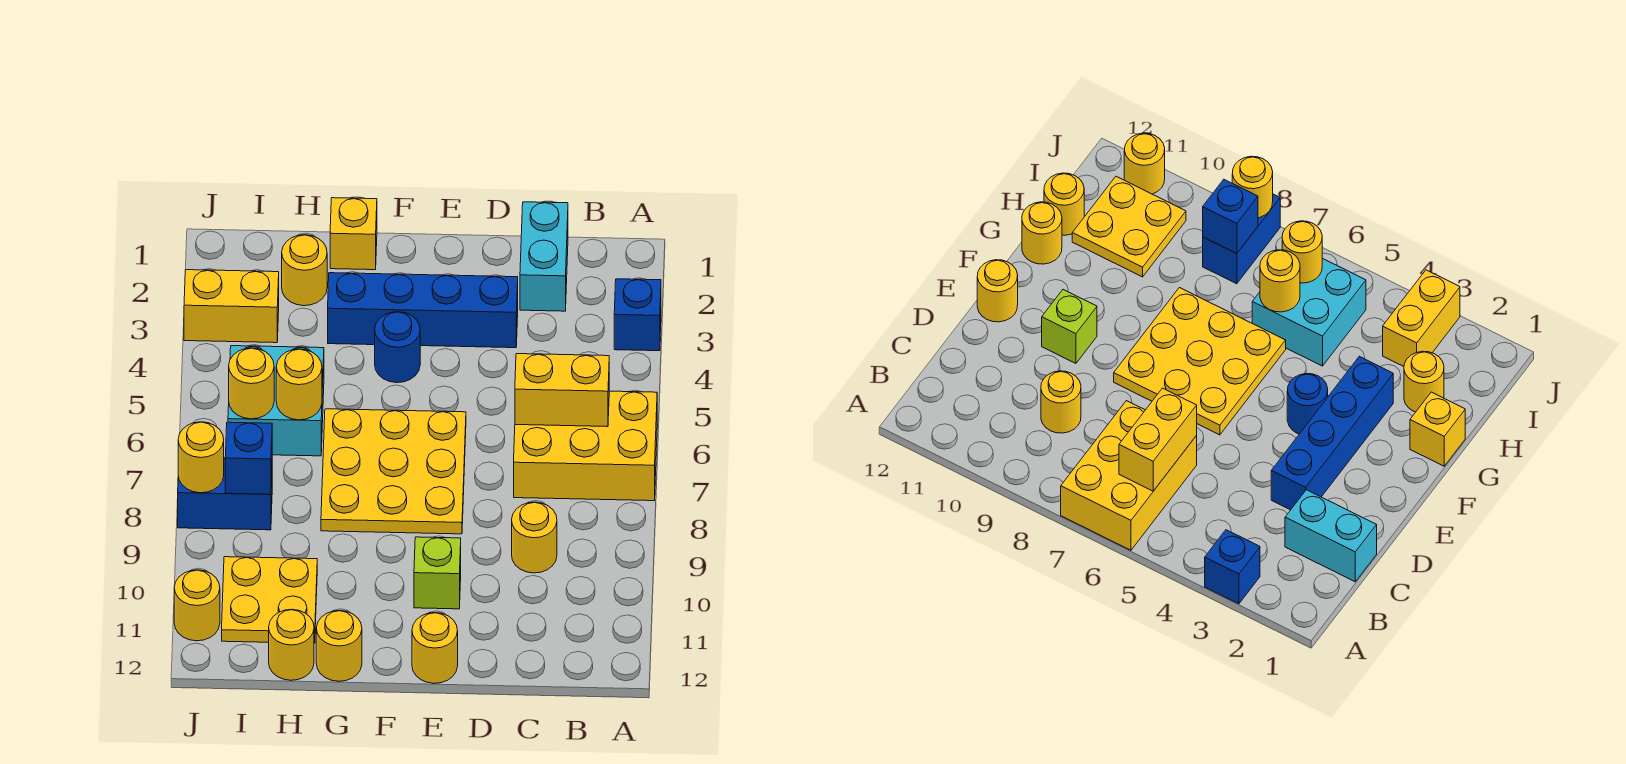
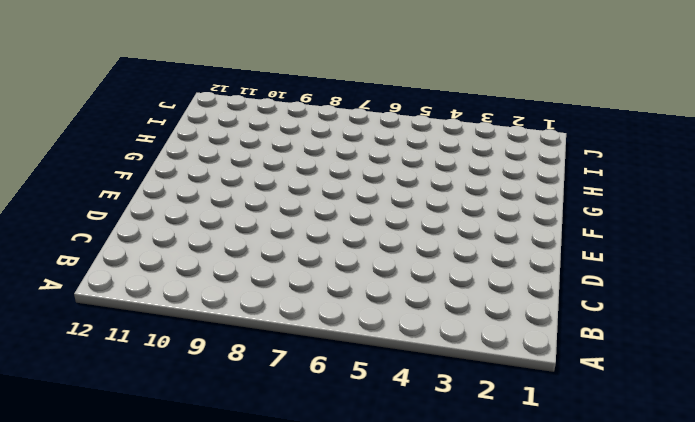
none -> blue 1x1 brick [614,279,661,351]
none -> yellow 2x3 brick [514,391,657,501]
none -> cyan 1x2 brick [520,202,568,311]

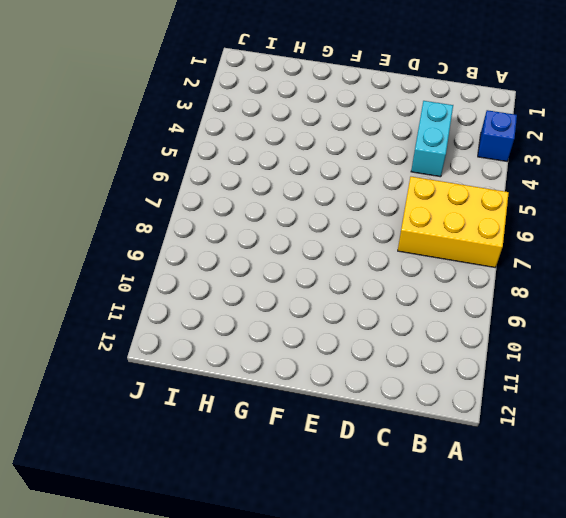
cyan 1x2 brick [411,101,453,177] -> cyan 1x2 brick moved to [520,202,568,311]
none -> yellow 1x1 round brick [512,502,557,573]
none -> blue 1x4 brick [328,273,518,348]
none -> yellow 3x3 plate [321,409,466,534]

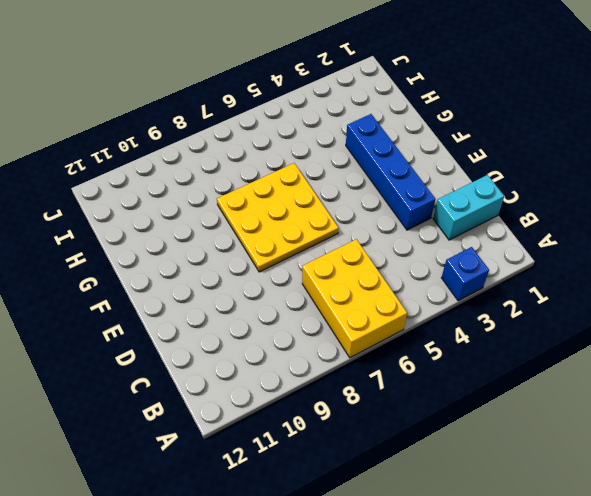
none -> yellow 1x1 round brick [512,502,557,573]
none -> lime 1x1 brick [414,537,461,609]
none -> yellow 1x1 round brick [412,613,458,683]

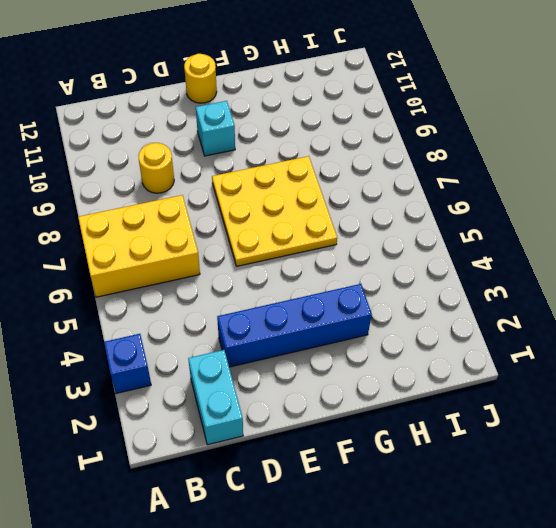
cyan 1x1 brick [196,101,235,156] -> lime 1x1 brick [414,537,461,609]
none -> blue 1x1 round brick [375,312,420,383]
none -> yellow 1x1 brick [330,198,377,270]
none -> yellow 1x1 round brick [316,611,362,681]

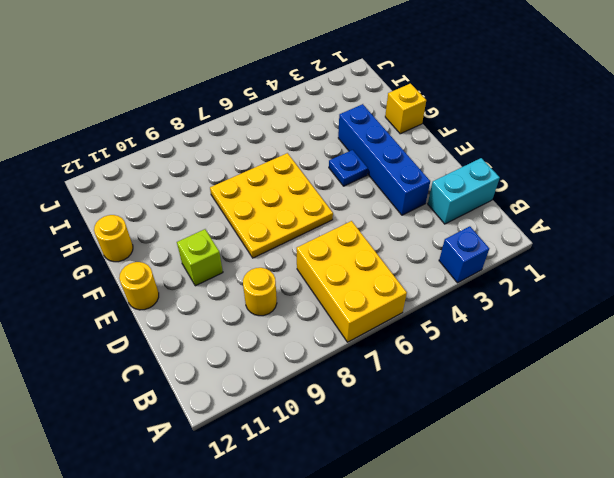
blue 1x1 plate [329,150,368,186] -> blue 1x1 round brick [375,312,420,383]
none -> yellow 1x1 round brick [282,235,327,306]
none -> cyan 2x2 brick [228,346,324,456]
none -> yellow 2x2 plate [222,557,317,643]

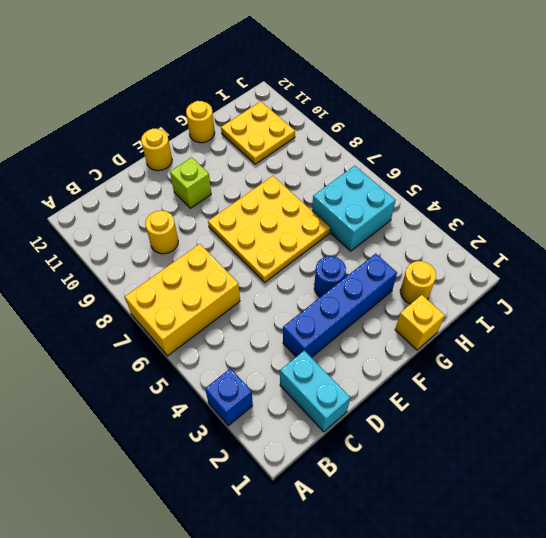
none -> yellow 1x1 round brick [269,609,314,680]
none -> yellow 1x2 brick [184,270,279,343]
none -> blue 1x2 brick [178,458,272,530]

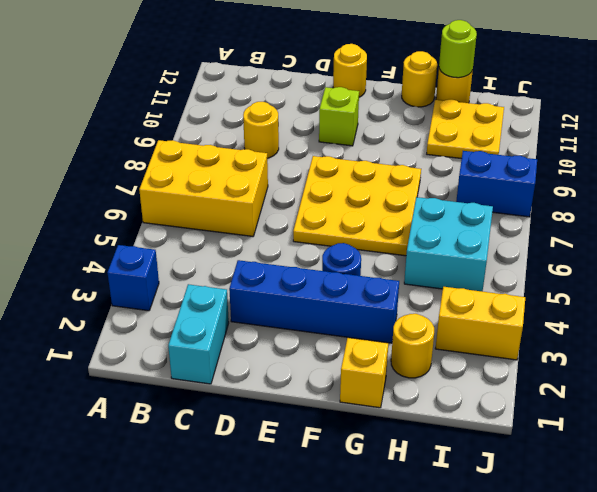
lime 1x1 round brick [439,20,477,78] -> none
none -> yellow 1x1 round brick [174,570,220,641]
none -> yellow 1x2 brick [515,354,609,427]
none -> yellow 1x1 round brick [276,349,322,420]

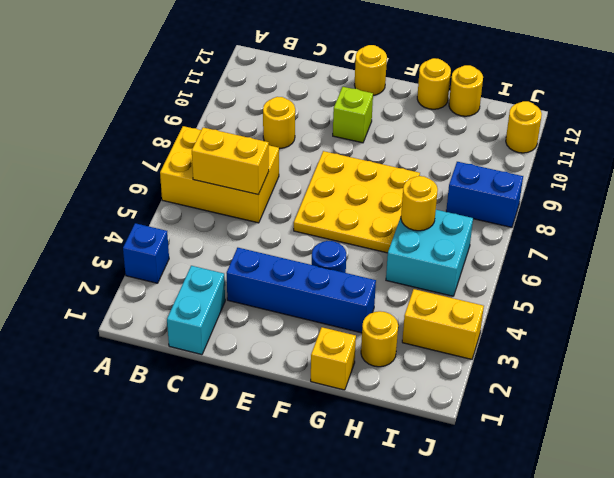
none -> yellow 2x2 plate [222,557,317,643]
none -> yellow 1x1 round brick [229,348,274,419]
none -> blue 1x1 brick [225,422,272,494]

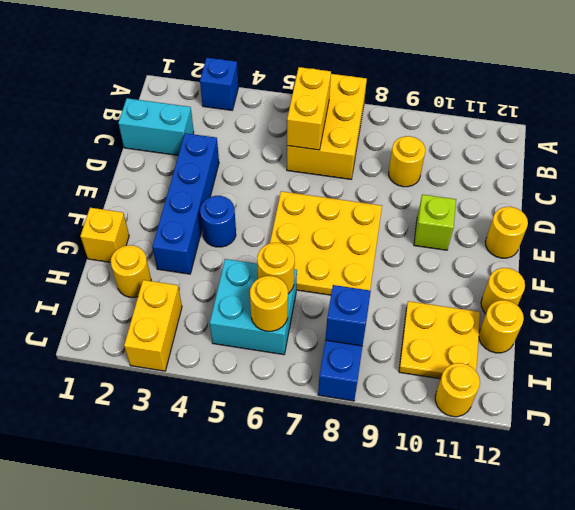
none -> yellow 1x1 round brick [178,422,224,493]

